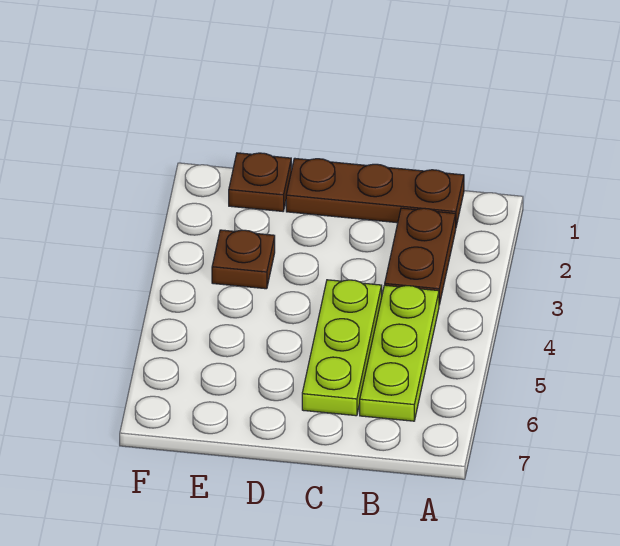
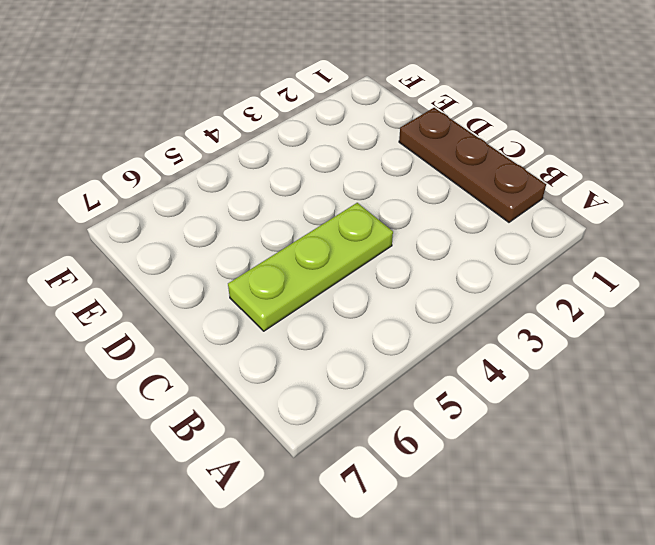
none -> brown 1x2 plate [385,208,456,305]
none -> lime 1x3 plate [360,285,439,421]

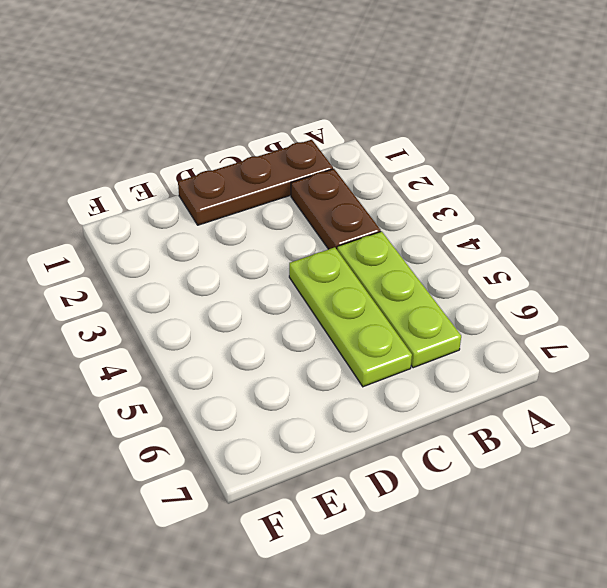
none -> brown 1x1 plate [229,153,291,211]
none -> brown 1x1 plate [212,230,275,289]

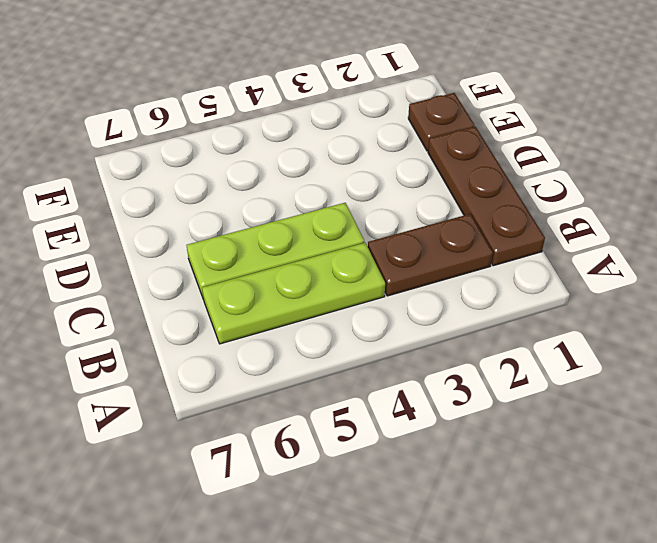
none -> brown 1x1 plate [212,230,275,289]

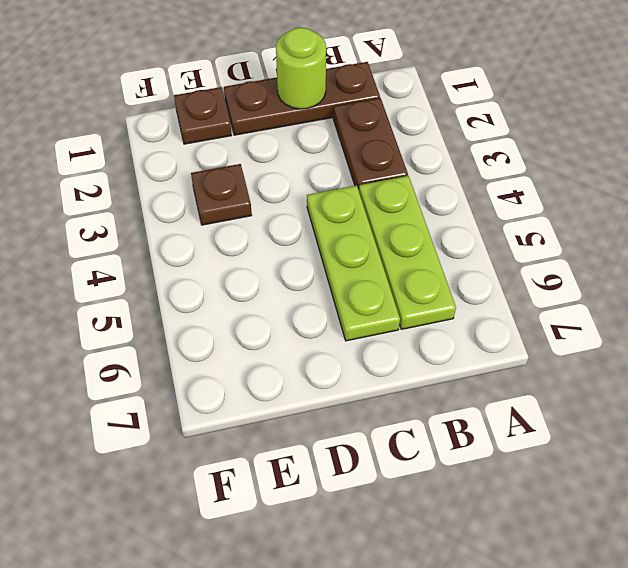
lime 1x1 round brick [276,27,326,109] -> none

